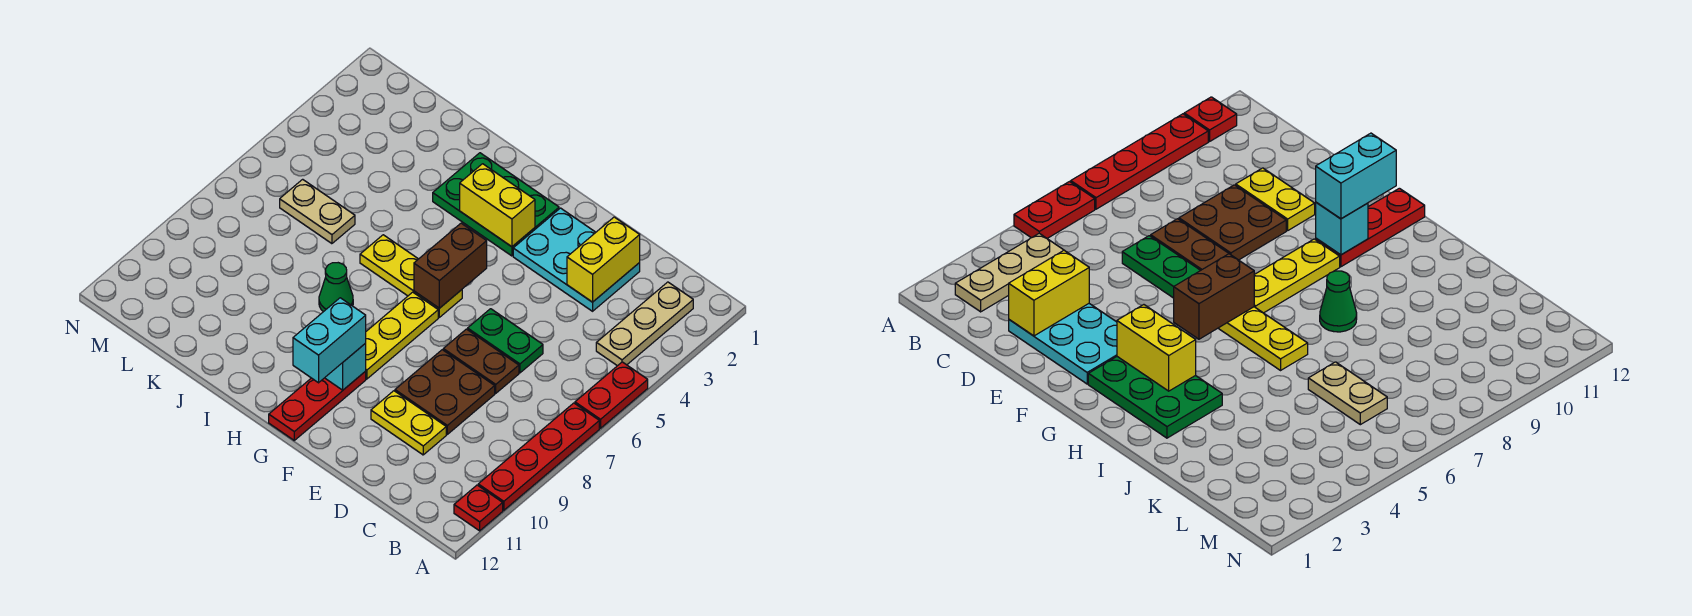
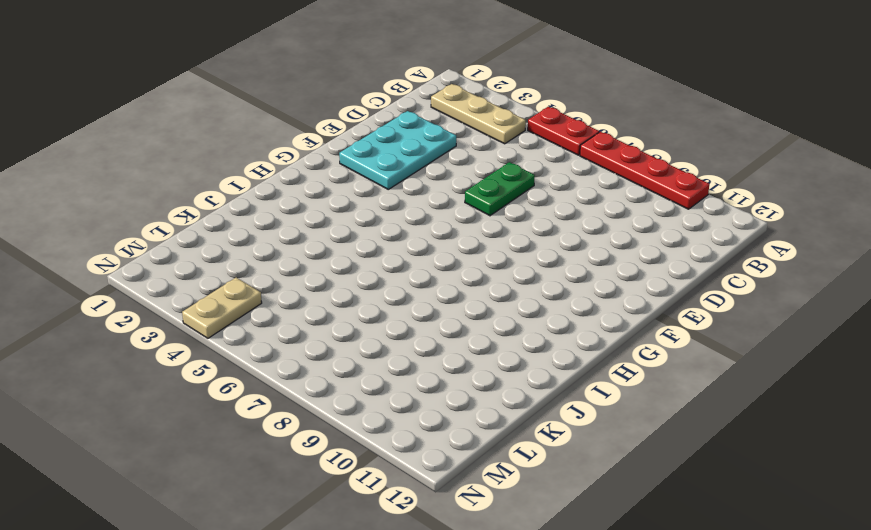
tan 1x2 plate [182,278,262,338] -> tan 1x2 plate moved to [280,179,355,244]
none -> red 1x1 plate [454,485,503,531]
none -> brown 1x2 plate [443,329,519,393]
none -> brown 2x2 plate [395,350,495,434]

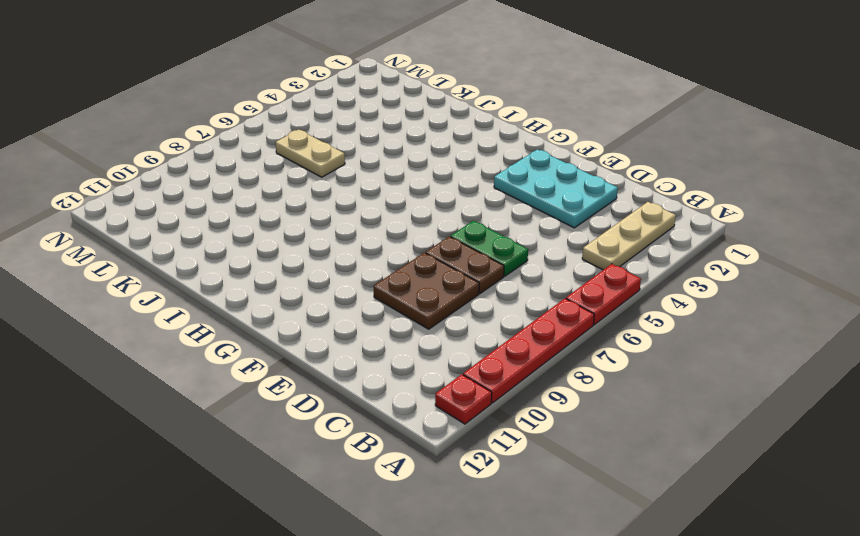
none -> yellow 1x2 plate [371,391,446,455]
none -> green 2x3 plate [433,153,559,256]
none -> yellow 1x3 plate [360,235,462,317]

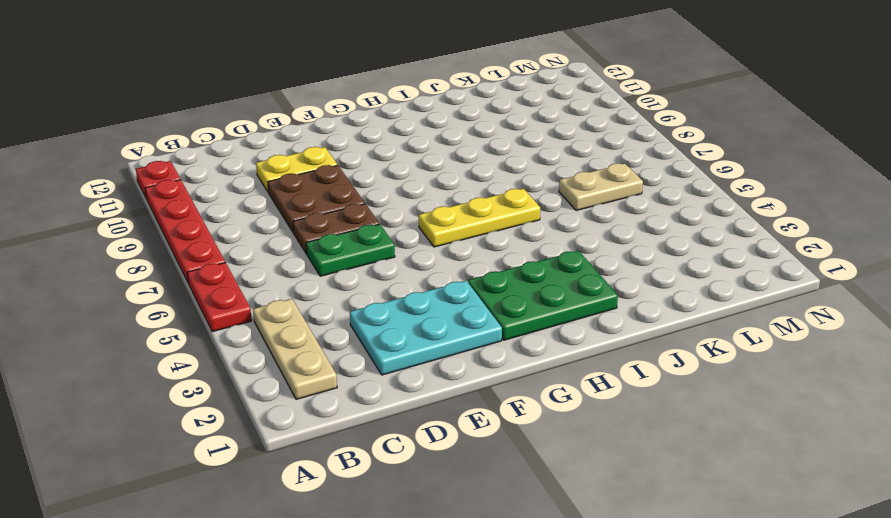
none -> yellow 1x3 plate [366,292,438,379]
none -> red 1x3 plate [269,371,366,440]
none -> green 1x1 cone [319,263,353,312]

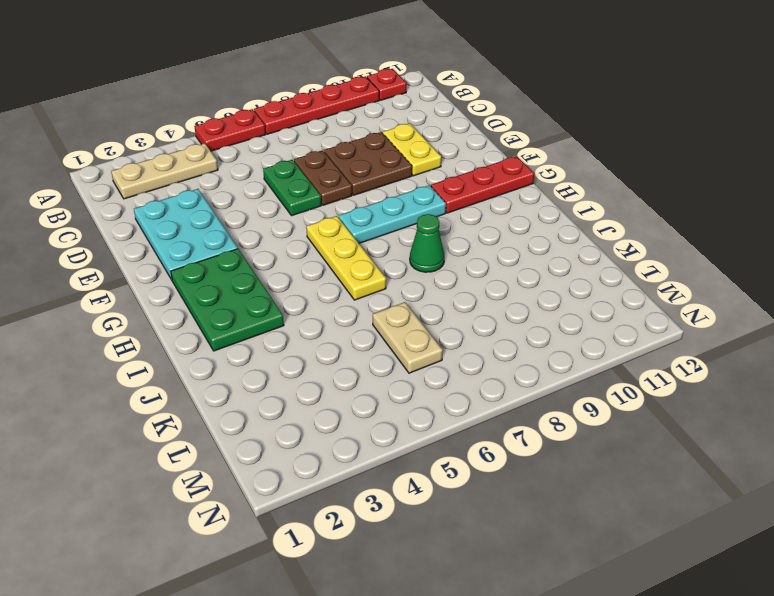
cyan 1x3 plate [339,185,446,243] -> yellow 1x3 plate [366,292,438,379]
none -> yellow 1x2 brick [567,217,640,302]
none -> yellow 1x2 brick [460,164,535,247]
none -> brown 1x2 brick [414,223,487,308]

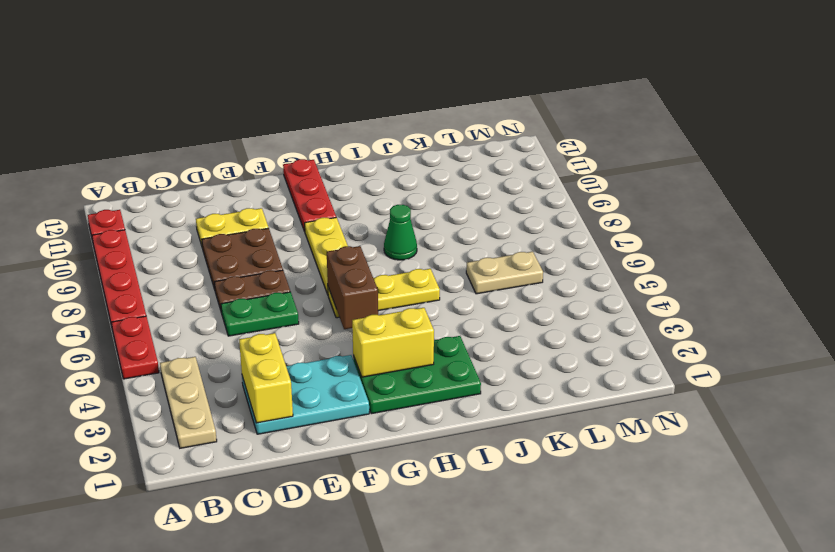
none -> cyan 1x1 brick [325,343,366,390]
none -> cyan 1x2 brick [293,298,366,383]

